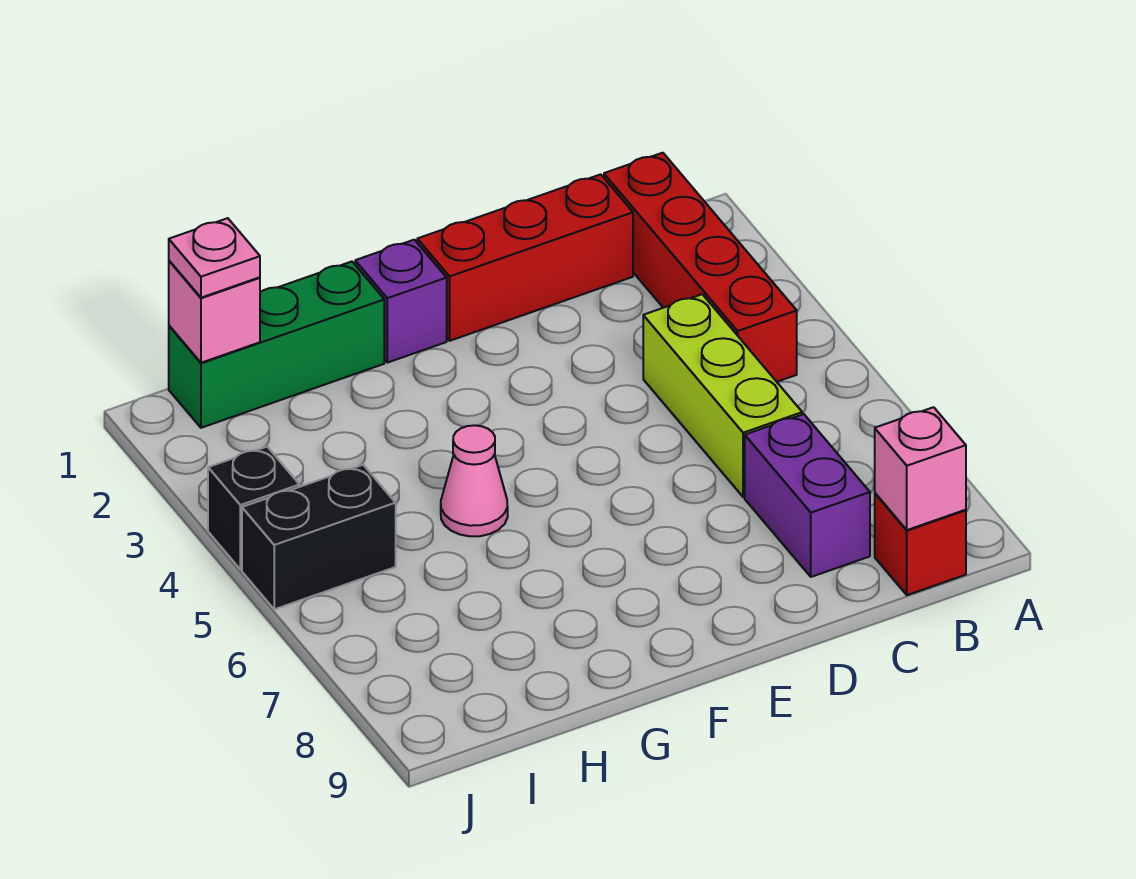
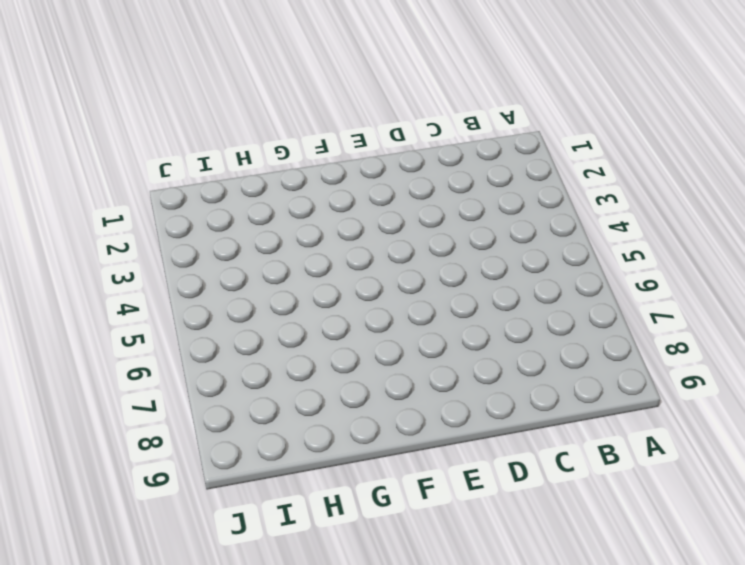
none -> red 1x4 brick [604,153,797,382]
none -> red 1x1 brick [875,493,966,595]
none -> red 1x3 brick [417,174,633,341]

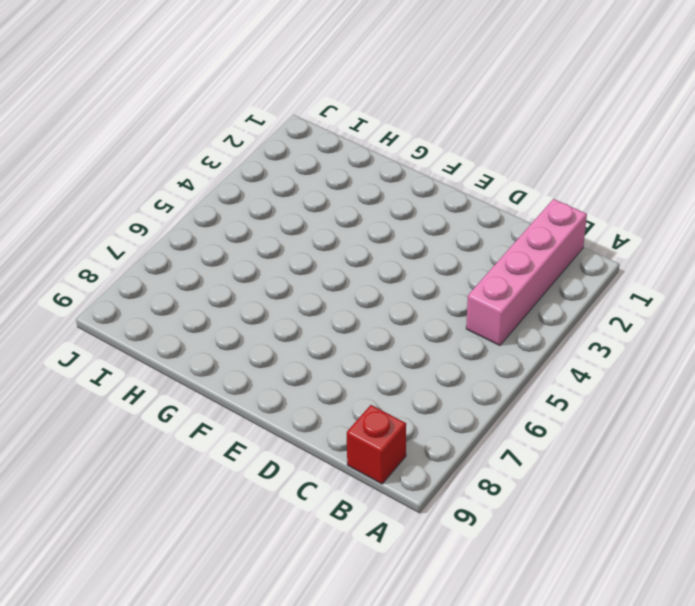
pink 1x4 brick [466,199,587,345] -> red 1x4 brick [604,153,797,382]
none -> red 1x3 brick [417,174,633,341]
none -> lime 1x3 brick [643,294,802,497]
none -> purple 1x2 brick [745,414,870,577]

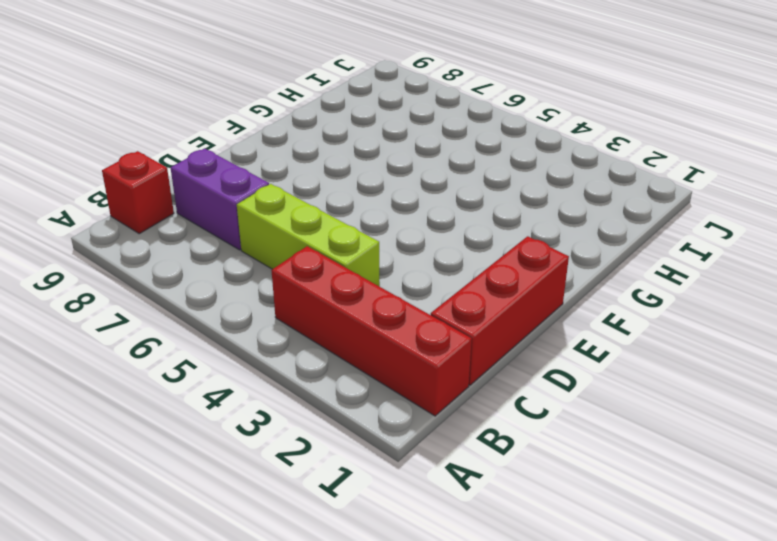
none -> purple 1x1 brick [355,240,447,363]
none -> green 1x3 brick [169,262,384,428]
none -> pink 1x1 cone [441,425,508,536]

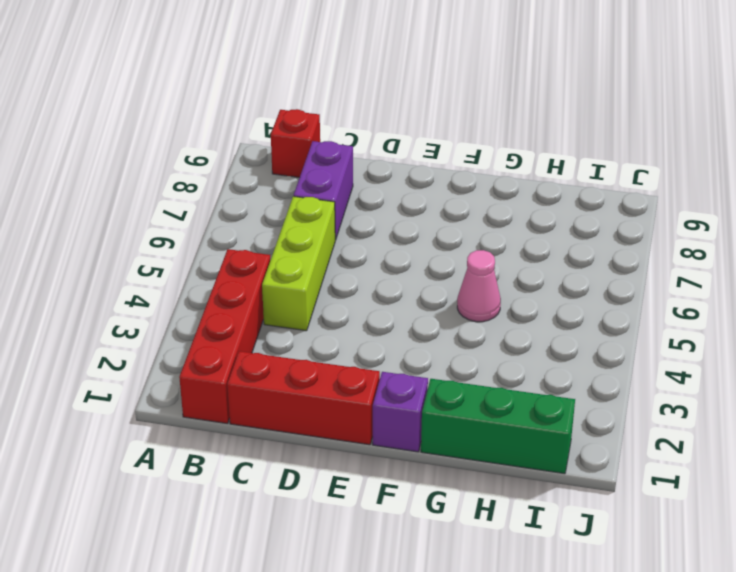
none -> black 1x2 brick [242,465,396,609]
none -> black 1x1 brick [208,447,299,569]
none -> pink 1x1 brick [875,407,966,530]

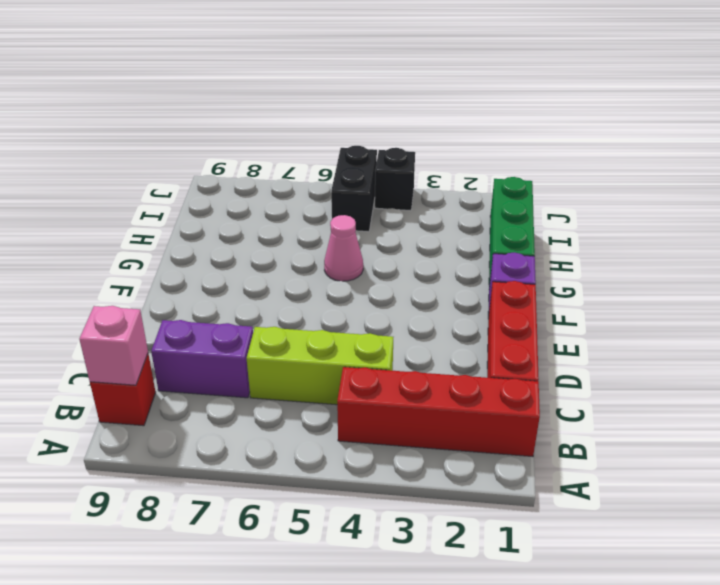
none -> pink 1x1 brick [169,261,260,363]
none -> pink 1x1 plate [169,218,260,298]

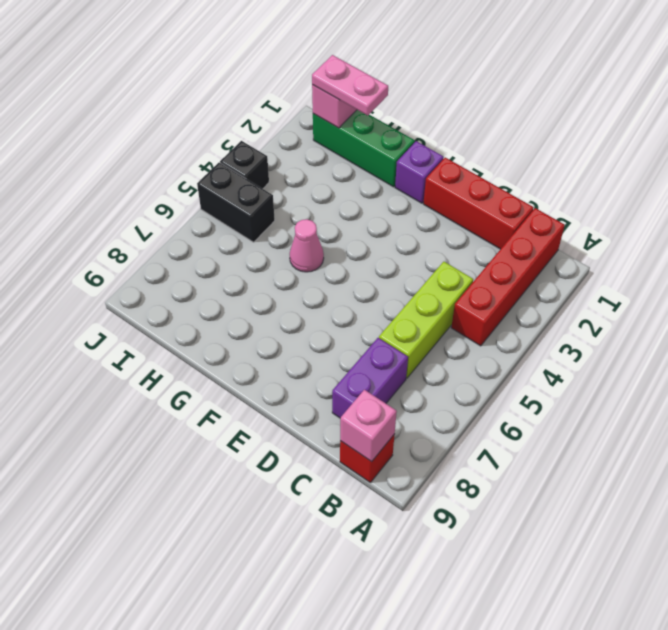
pink 1x2 plate [312,55,388,116] -> pink 1x1 plate [169,218,260,298]

